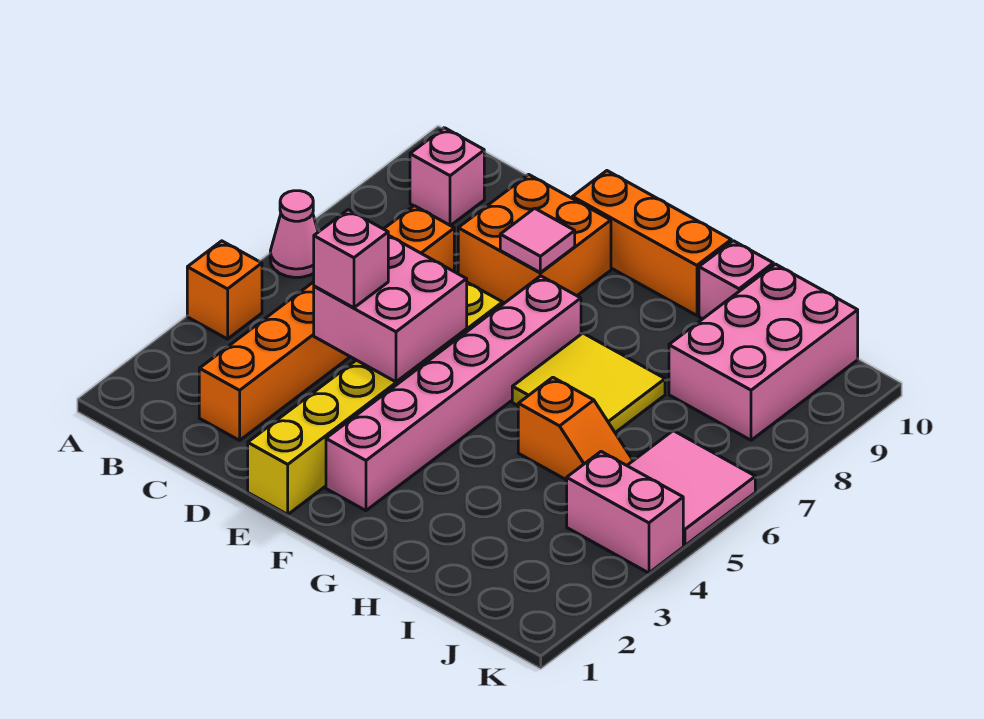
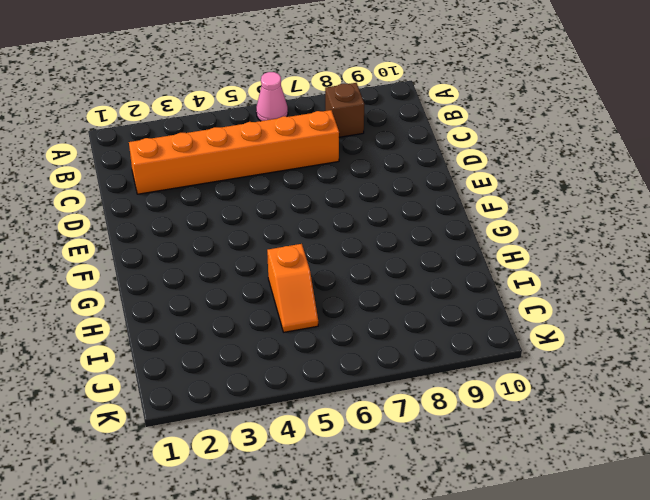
brown 1x1 brick [325,83,364,137] -> none
none -> orange 1x1 brick [187,241,262,339]
none -> pink 1x1 brick [410,128,484,226]
none -> orange 2x2 brick [458,174,611,303]

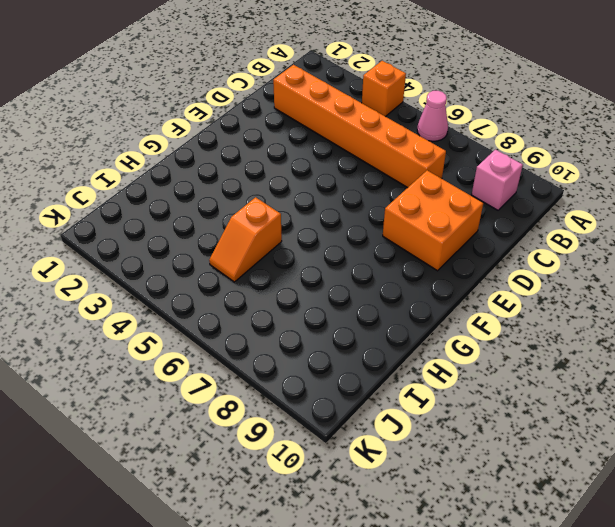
none -> yellow 1x6 brick [248,282,503,514]
none -> orange 1x3 brick [572,171,731,315]
none -> pink 1x6 brick [326,276,581,511]

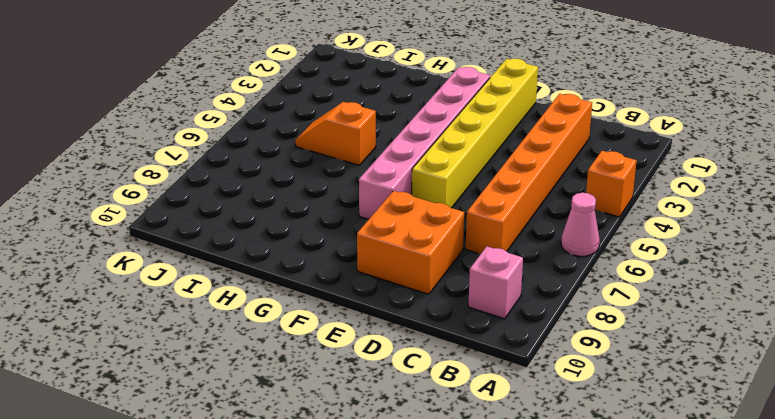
none -> orange 1x3 brick [572,171,731,315]
none -> yellow 2x2 tile [512,333,665,433]
none -> pink 1x1 brick [699,241,773,319]

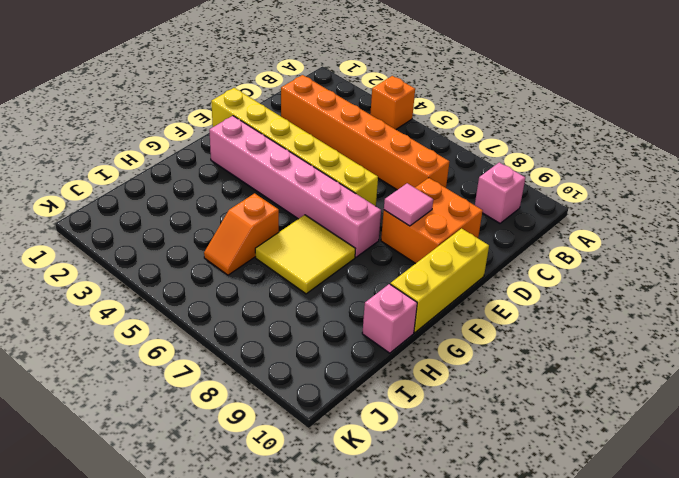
yellow 1x3 brick [390,228,489,333] -> orange 1x3 brick [572,171,731,315]
none -> pink 1x1 cone [270,191,318,277]
none -> pink 2x3 brick [669,264,858,440]
none -> pink 1x2 brick [567,452,683,573]

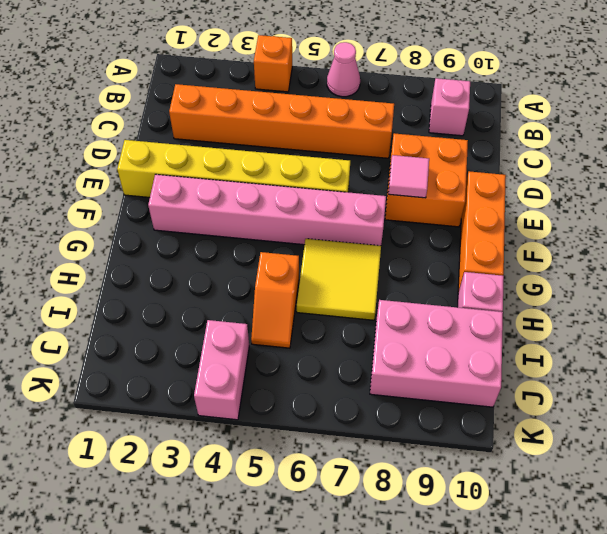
none -> pink 2x2 tile [627,431,755,546]
none -> pink 2x2 brick [314,235,467,382]
none -> pink 1x1 brick [314,210,388,308]

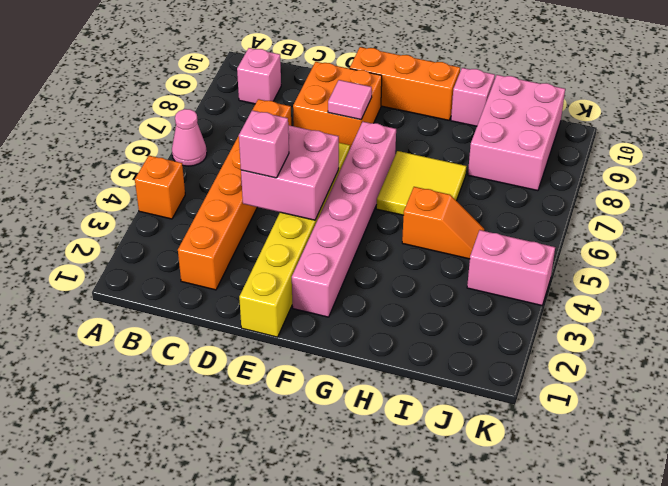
none -> pink 2x2 tile [627,431,755,546]

